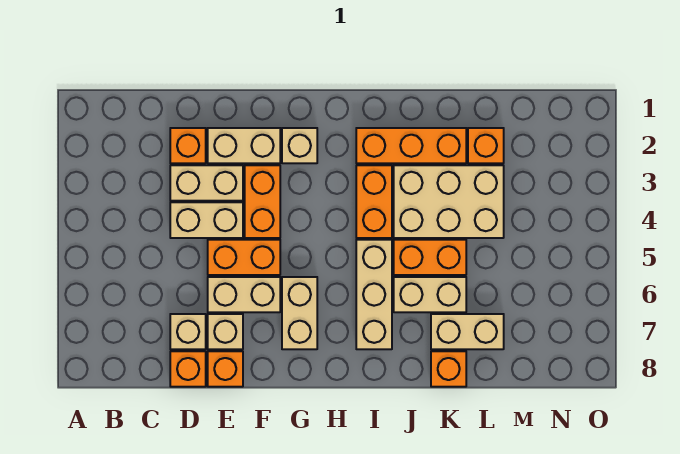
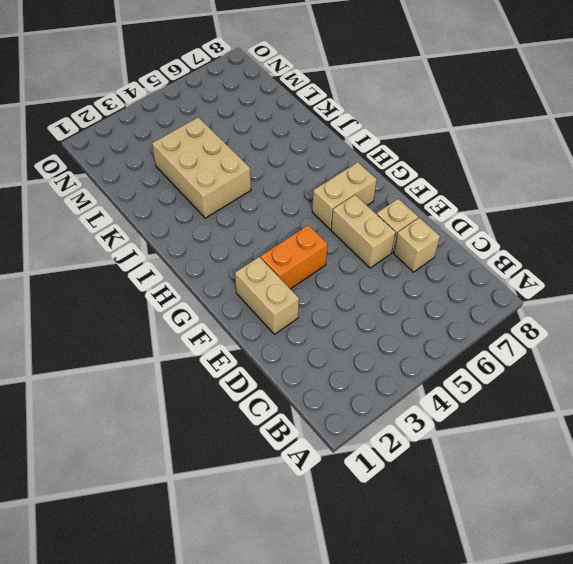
none -> orange 1x1 brick [170,128,206,163]
none -> tan 1x2 brick [170,165,243,201]
none -> tan 1x2 brick [170,202,243,238]

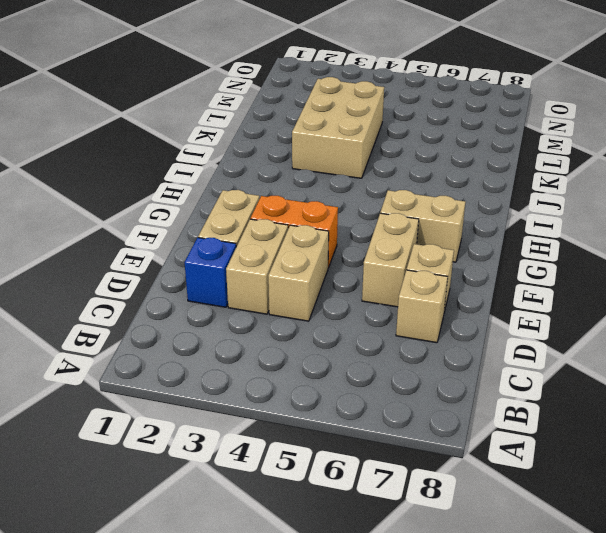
blue 1x1 brick [185,238,236,307] -> orange 1x1 brick [170,128,206,163]
none -> orange 1x1 brick [170,351,206,387]
none -> orange 1x2 brick [208,240,280,275]
none -> orange 1x1 brick [208,351,243,387]

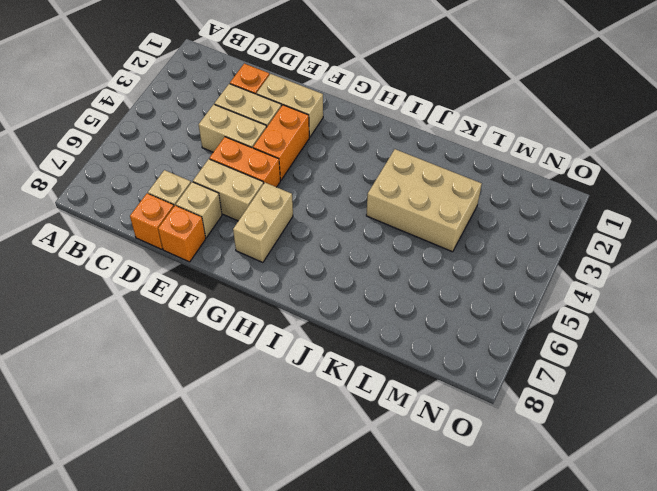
none -> tan 1x1 brick [282,128,317,163]
none -> orange 1x3 brick [356,128,466,163]
none -> orange 1x2 brick [356,165,392,238]

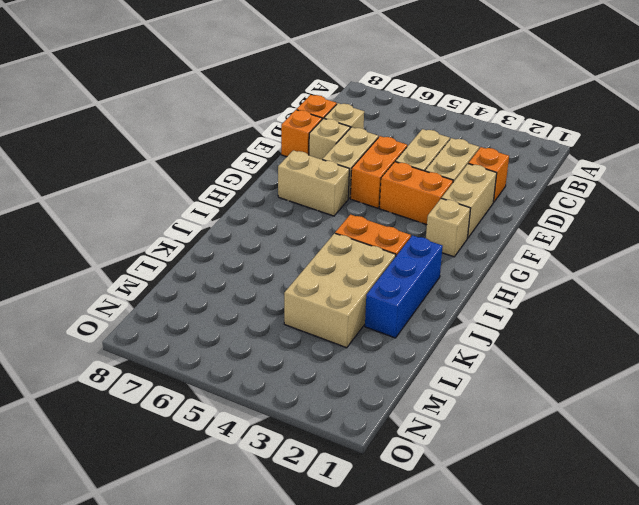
blue 1x3 brick [365,235,443,338] -> orange 1x3 brick [356,128,466,163]
none -> tan 1x3 brick [356,240,392,349]
none -> orange 1x2 brick [394,240,466,275]
none -> tan 1x2 brick [394,277,466,312]

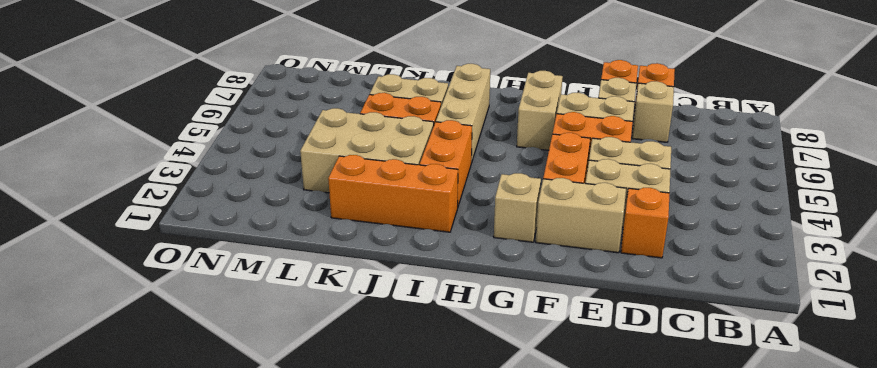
none -> tan 1x2 brick [431,314,504,349]
none -> orange 1x1 brick [431,351,466,387]
none -> orange 1x1 brick [468,128,504,163]

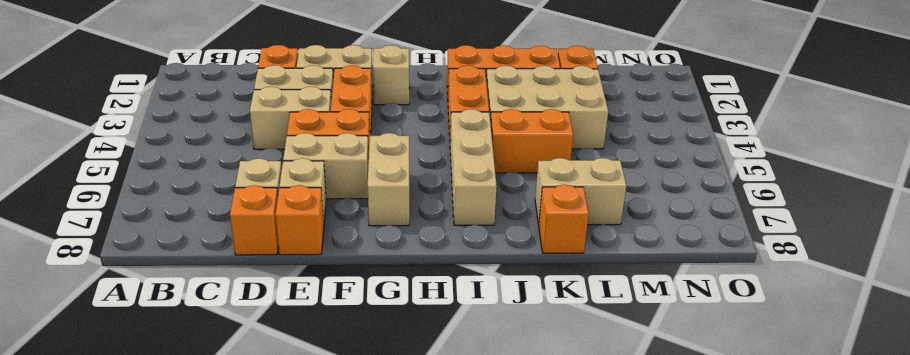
none -> tan 1x2 brick [394,277,466,312]

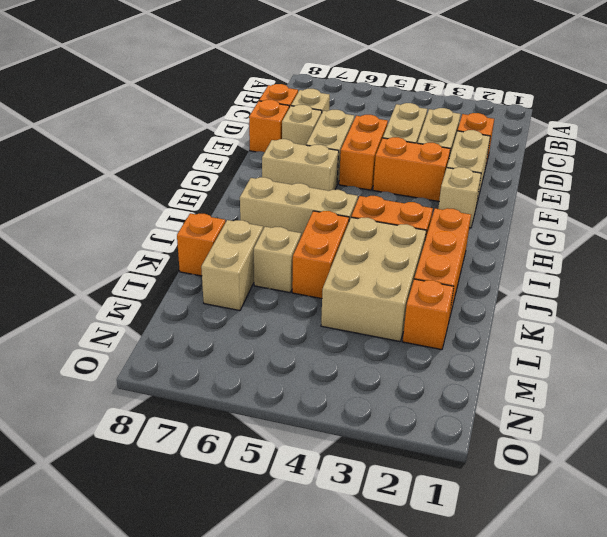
tan 1x1 brick [254,227,301,293] -> tan 1x2 brick [394,277,466,312]

